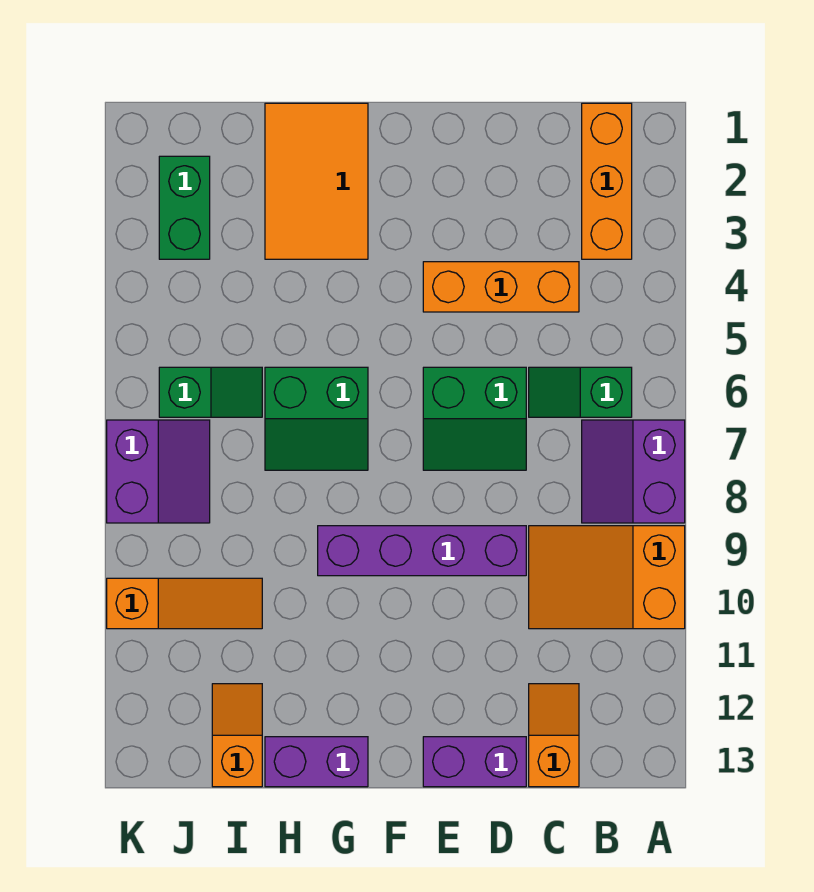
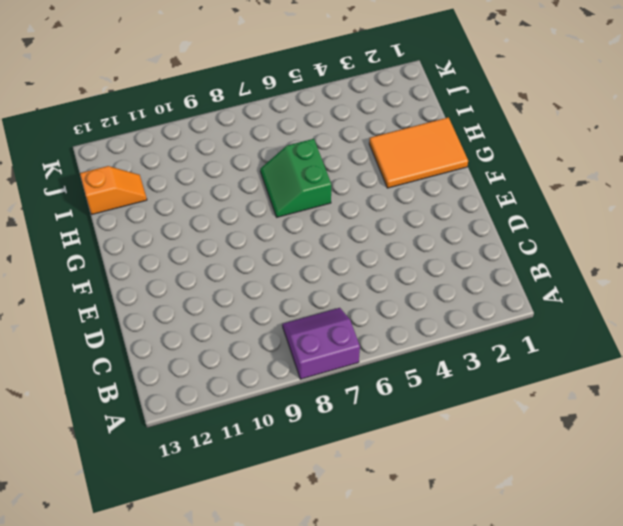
none -> orange 2x3 slope [529,526,685,629]
none -> orange 1x3 brick [582,103,632,259]
none -> green 1x2 slope [529,367,632,417]

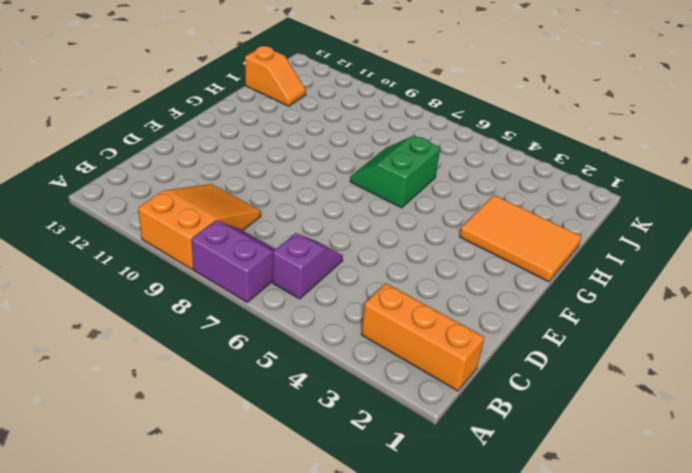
purple 1x2 slope [273,233,343,299] -> green 1x2 slope [529,367,632,417]
none -> orange 1x3 brick [423,262,579,312]
none -> orange 1x2 slope [529,684,579,787]
none -> green 2x2 slope [423,367,526,470]

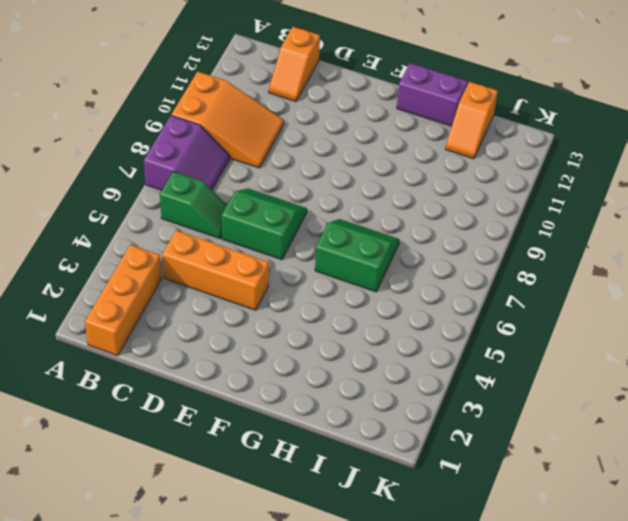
none -> purple 1x4 brick [318,526,526,576]
none -> purple 1x2 brick [423,737,526,787]
none -> orange 2x3 tile [265,103,368,259]

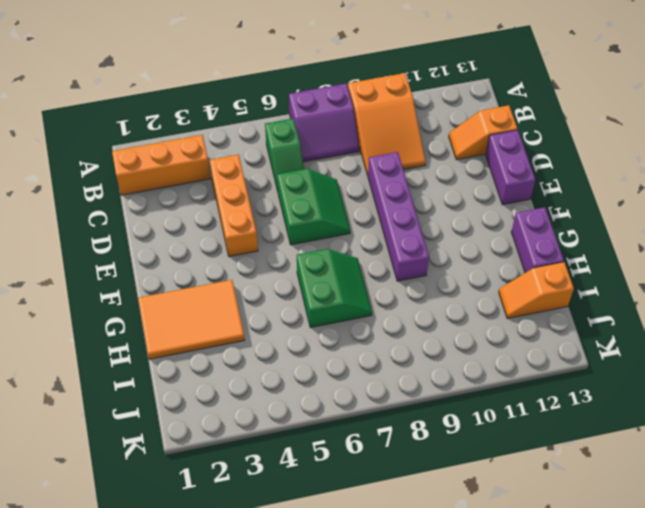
none -> green 1x2 slope [159,367,262,417]
none -> orange 1x3 slope [107,578,262,629]
none -> green 1x2 brick [159,156,210,259]

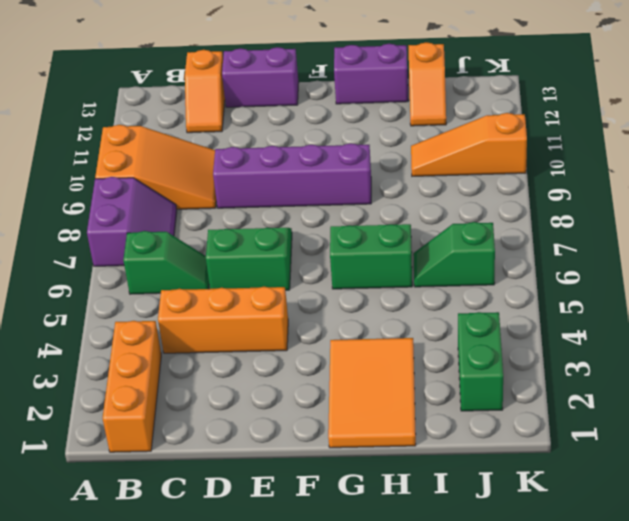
none -> purple 2x2 slope [107,420,210,523]

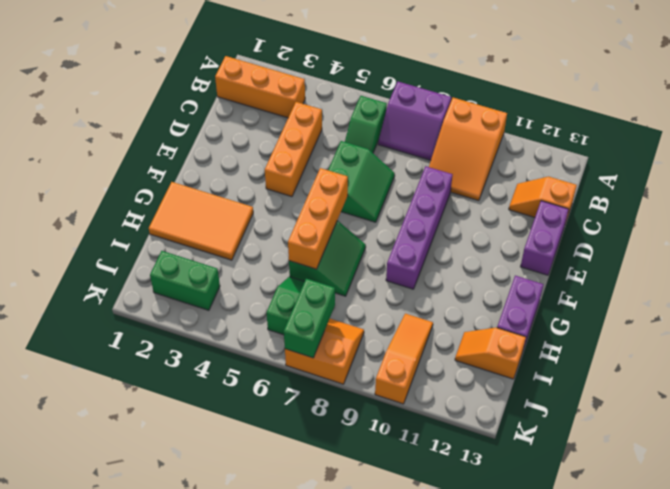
orange 1x3 brick [288,168,348,269] -> none
orange 2x2 slope [285,319,364,384] -> purple 2x2 slope [107,420,210,523]
green 1x2 brick [284,279,335,358] -> none

